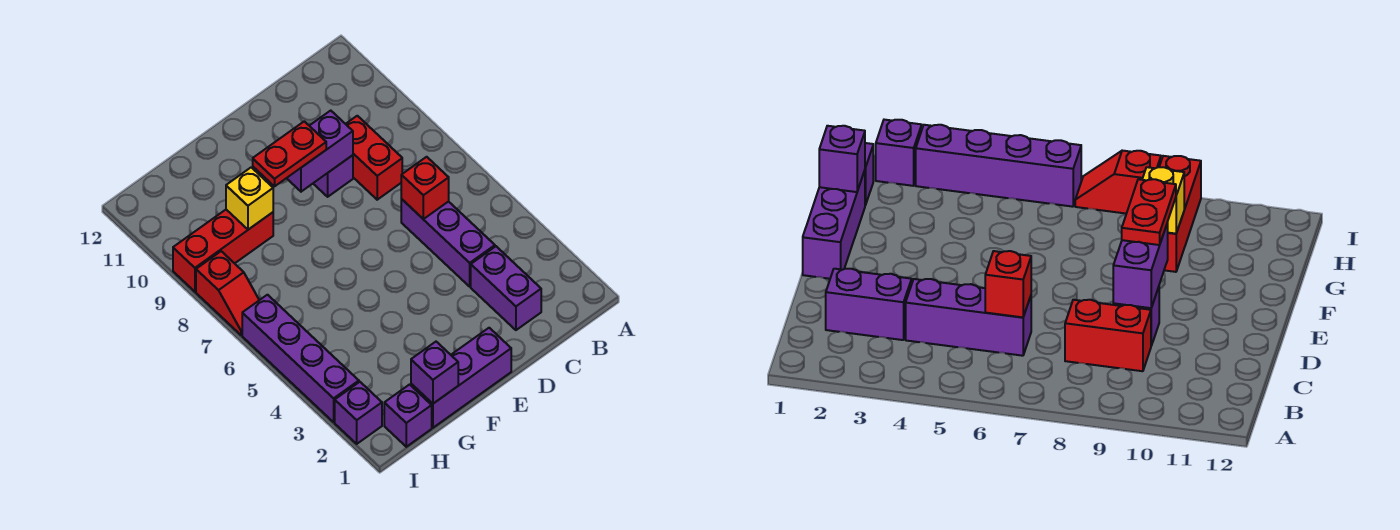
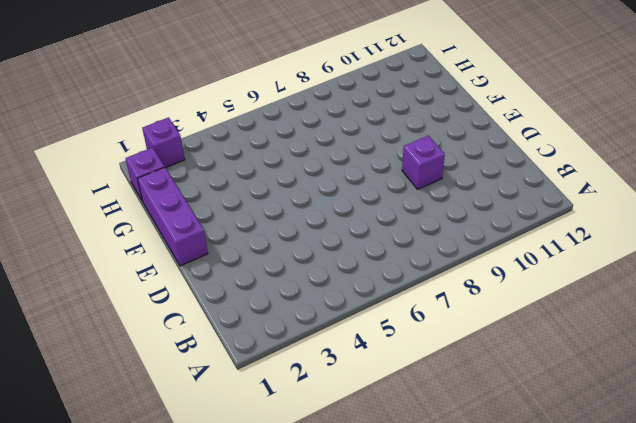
none -> purple 1x2 brick [471,246,541,330]
none -> purple 1x3 brick [401,199,495,287]
none -> red 1x2 brick [346,116,402,200]

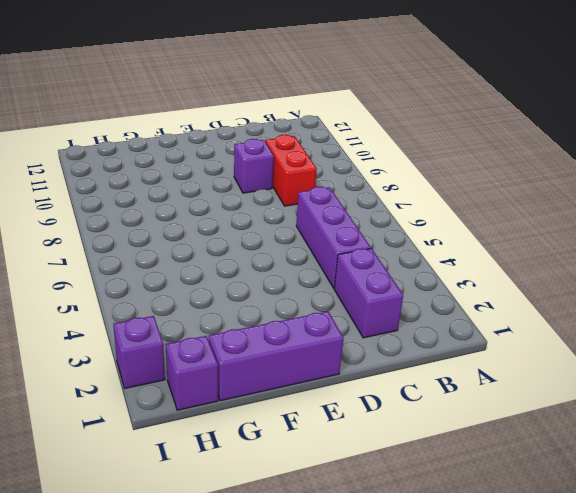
none -> red 1x3 brick [173,210,273,292]
none -> purple 1x4 brick [242,295,359,422]
none -> red 1x2 slope [196,251,259,335]

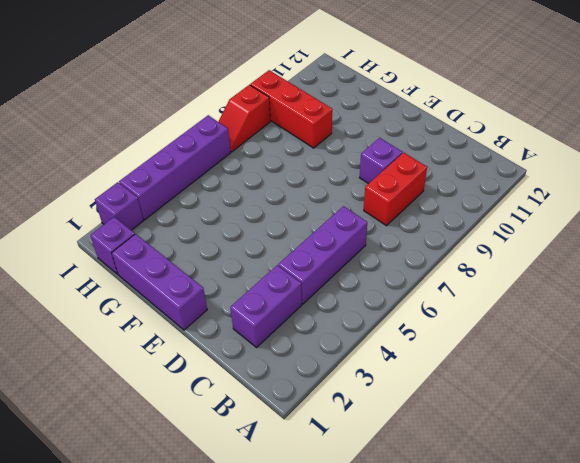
none -> red 1x1 brick [401,157,449,219]
none -> purple 1x2 brick [287,111,353,192]
none -> purple 1x1 brick [411,342,458,404]

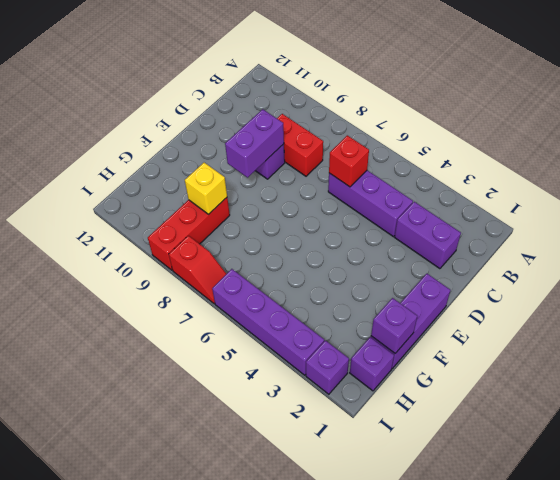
none -> red 1x2 plate [253,121,326,186]

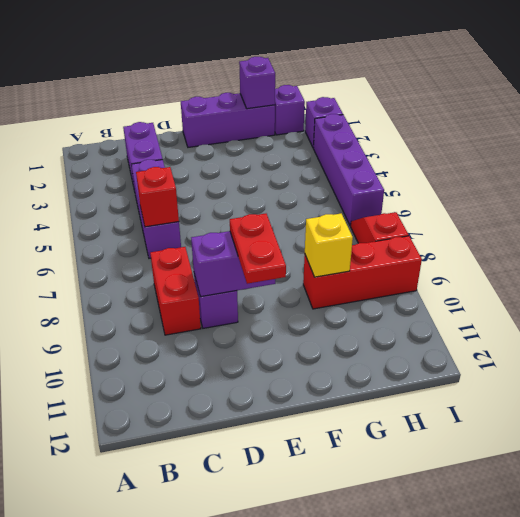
red 1x2 plate [230,214,286,284] -> red 1x2 plate turned to [253,121,326,186]

